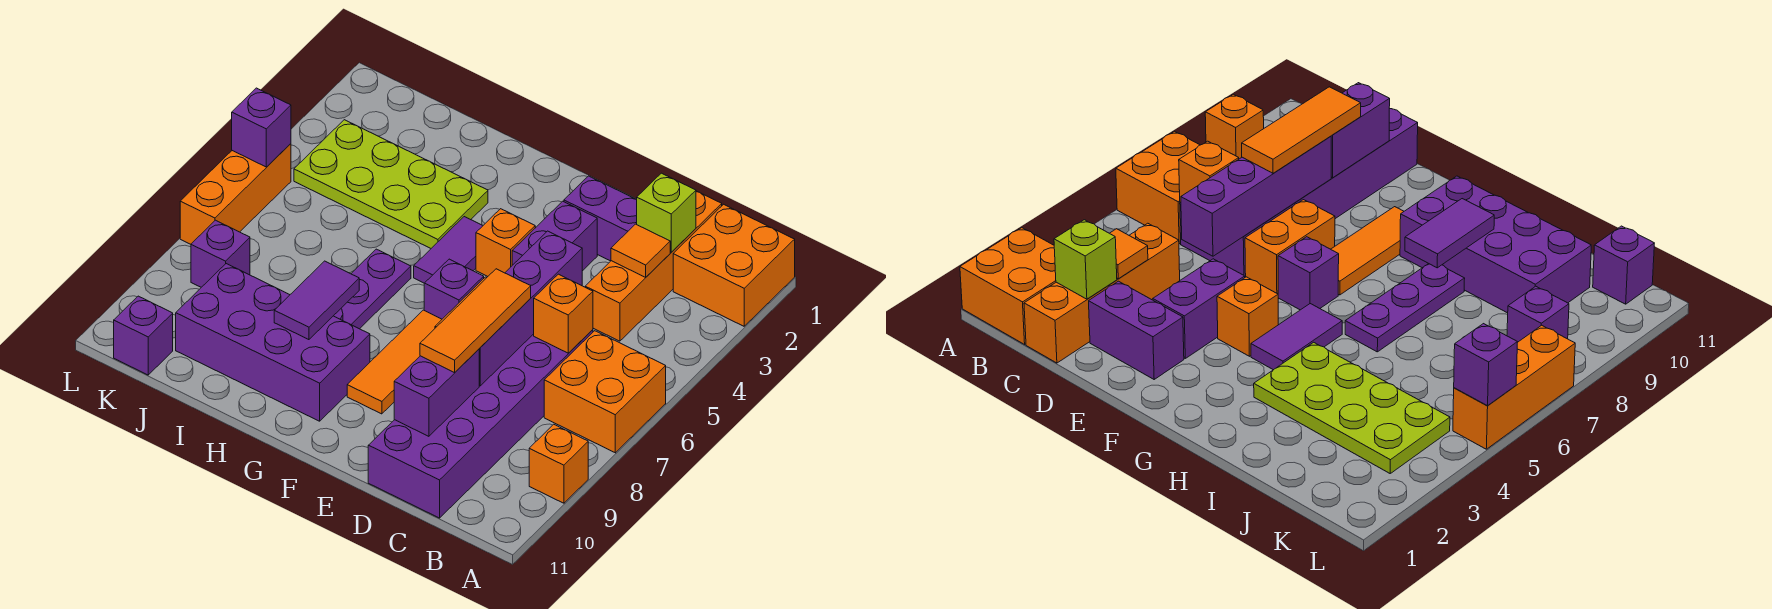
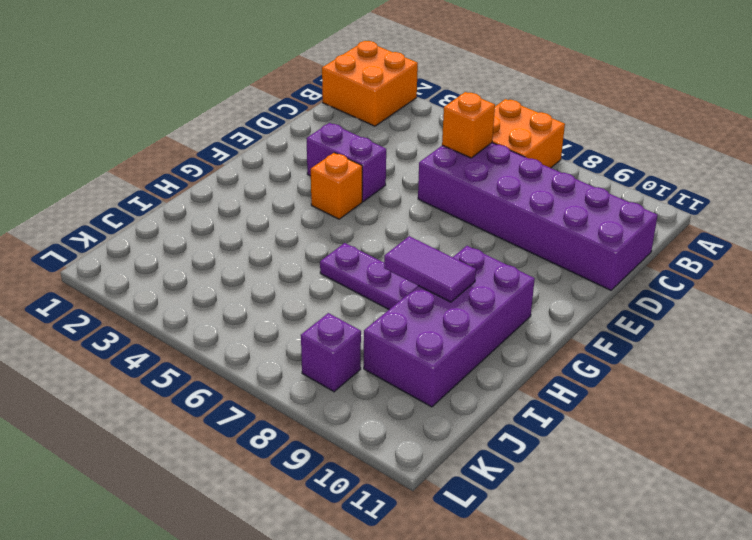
none -> orange 1x1 brick [529,424,588,503]
none -> orange 1x4 brick [585,191,722,341]
none -> purple 1x2 brick [564,176,637,261]

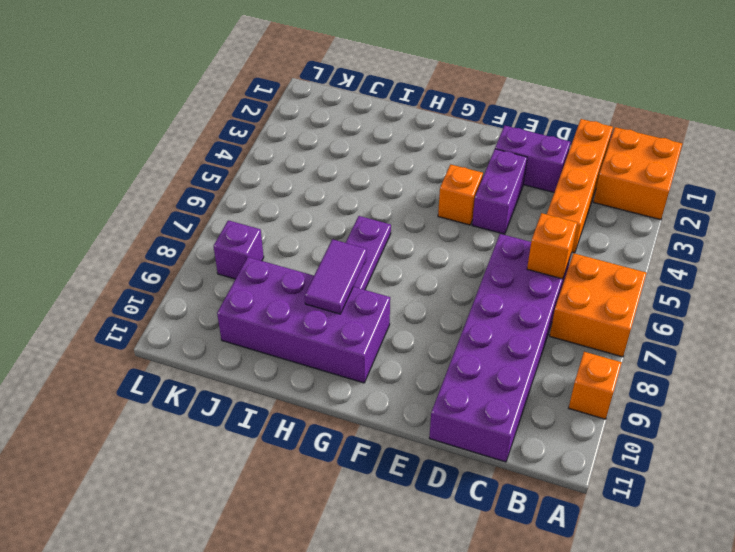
none -> orange 1x2 brick [1245,200,1335,294]
none -> purple 1x1 brick [424,259,484,319]
none -> orange 1x3 tile [347,310,442,414]

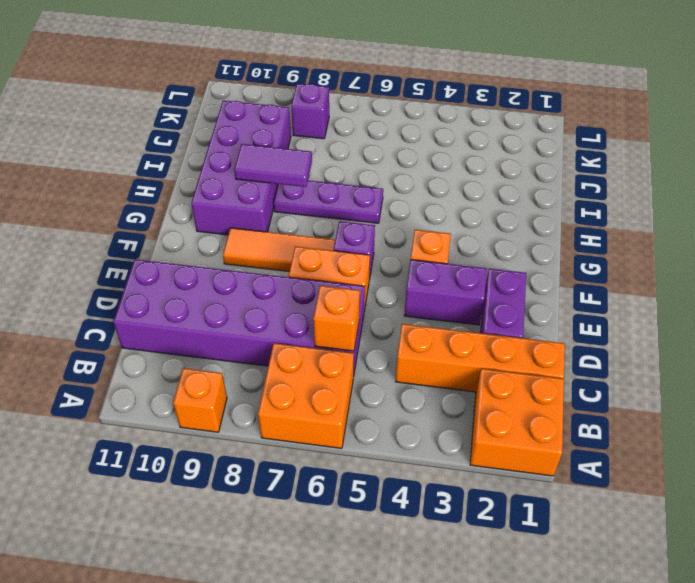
none -> purple 1x2 tile [414,217,483,283]
none -> lime 2x4 plate [294,120,488,248]
none -> purple 1x1 brick [114,296,173,375]

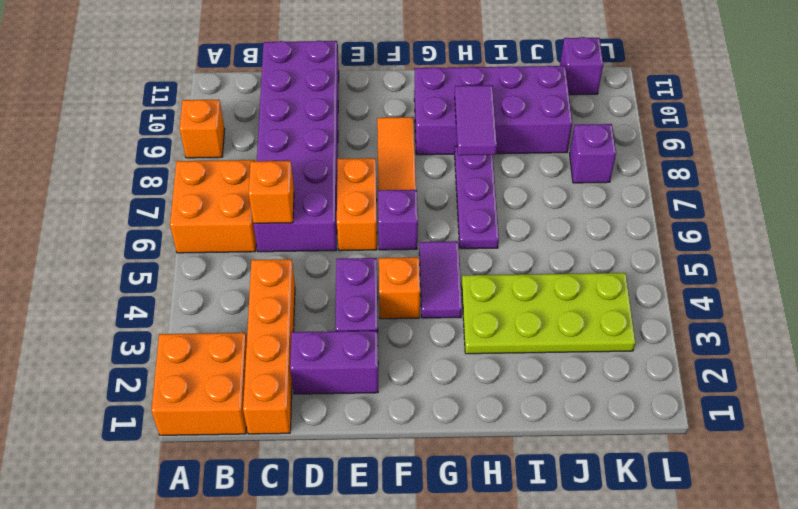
none -> orange 1x3 brick [180,144,291,244]
none -> lime 1x1 brick [636,173,696,252]
none -> orange 1x1 tile [611,224,670,277]

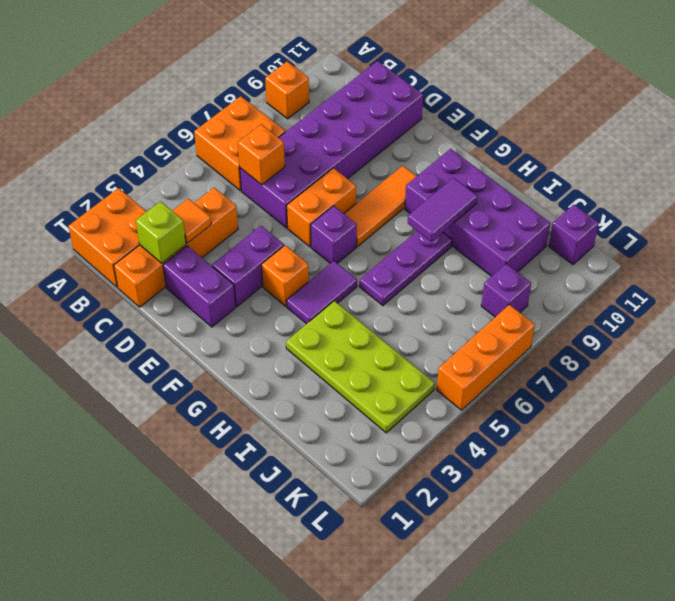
none -> purple 1x4 brick [479,231,582,386]
none -> purple 1x2 brick [394,349,479,436]
none -> purple 1x1 brick [232,88,291,167]

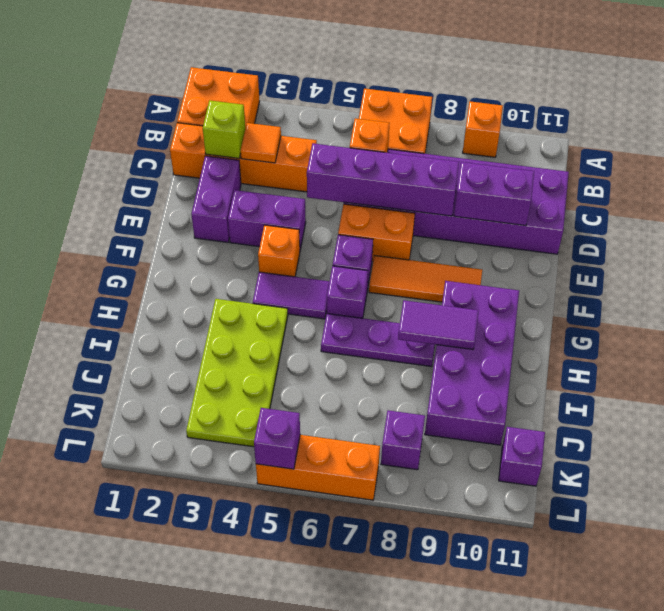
purple 1x1 brick [327,266,368,318] -> none
none -> orange 1x3 tile [420,269,531,373]

